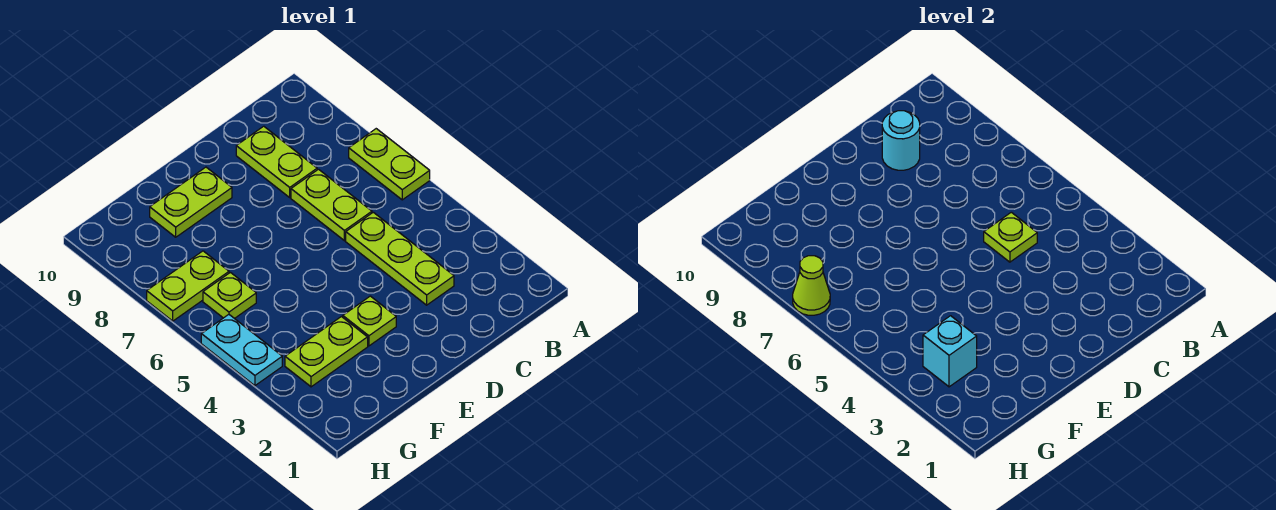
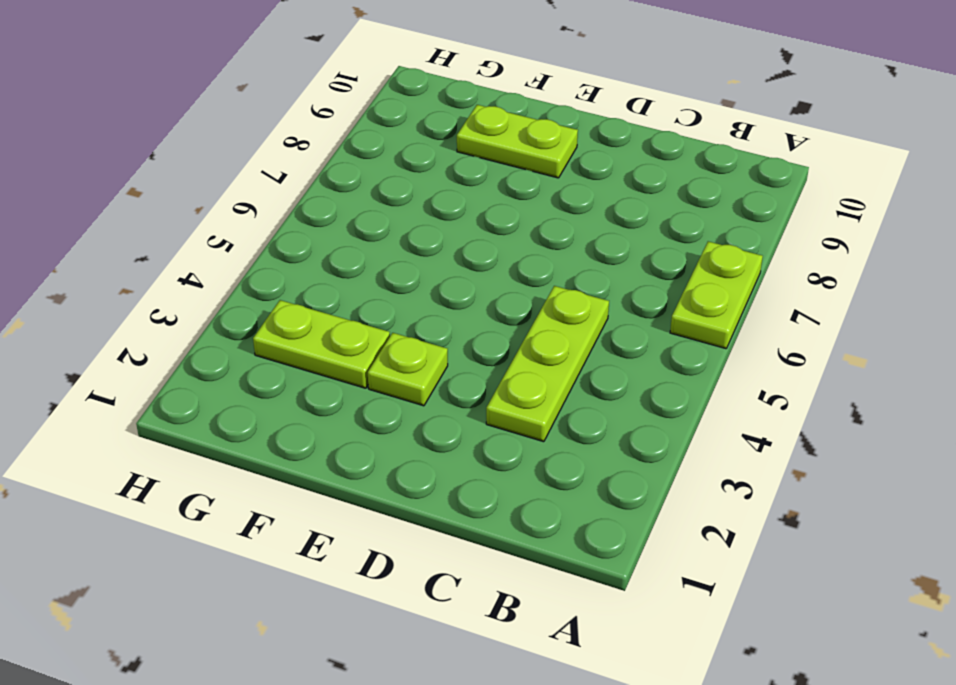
none -> lime 1x2 plate [291,169,372,241]
none -> lime 1x2 plate [236,126,317,197]
none -> lime 1x1 plate [203,272,256,319]

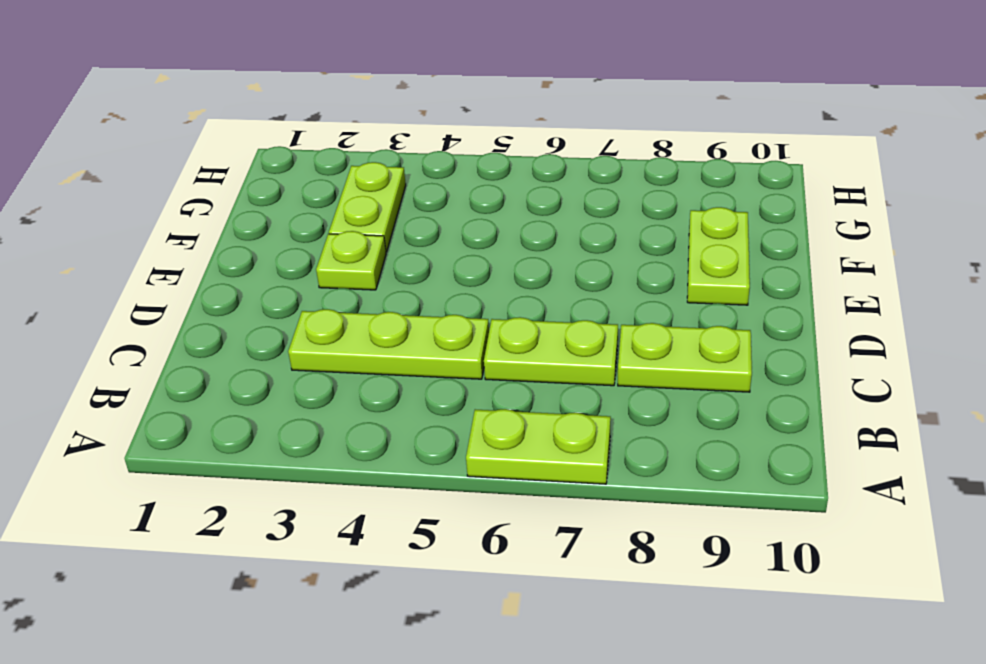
none -> lime 1x1 plate [203,272,256,319]
none -> lime 1x2 plate [147,251,229,321]
none -> cyan 1x2 plate [201,315,282,386]

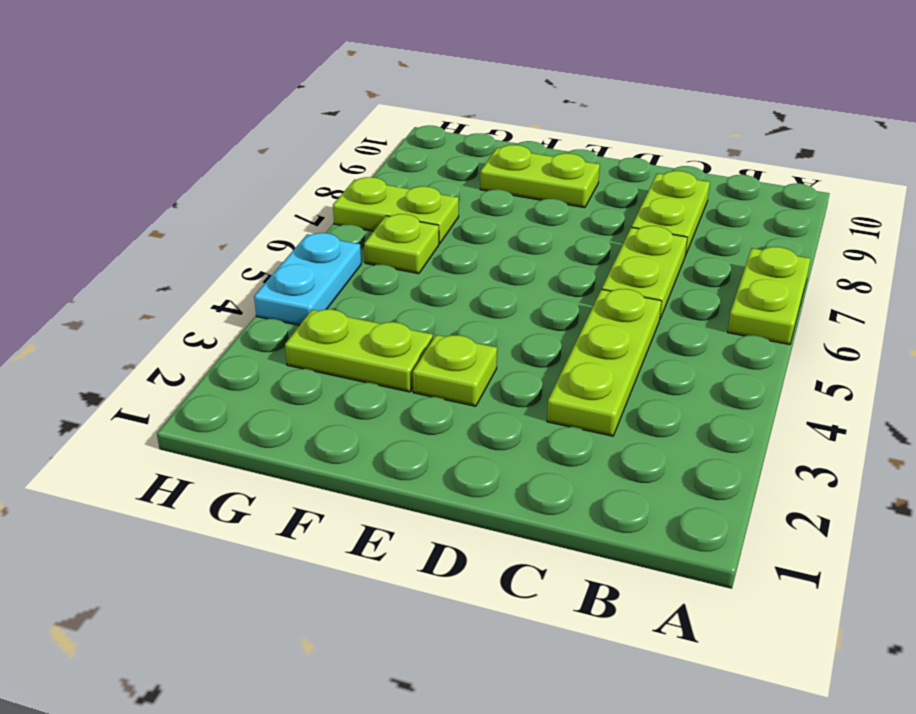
none -> lime 1x1 plate [984,212,1037,262]
none -> cyan 1x1 round brick [882,111,920,170]
none -> cyan 1x1 brick [923,316,977,387]

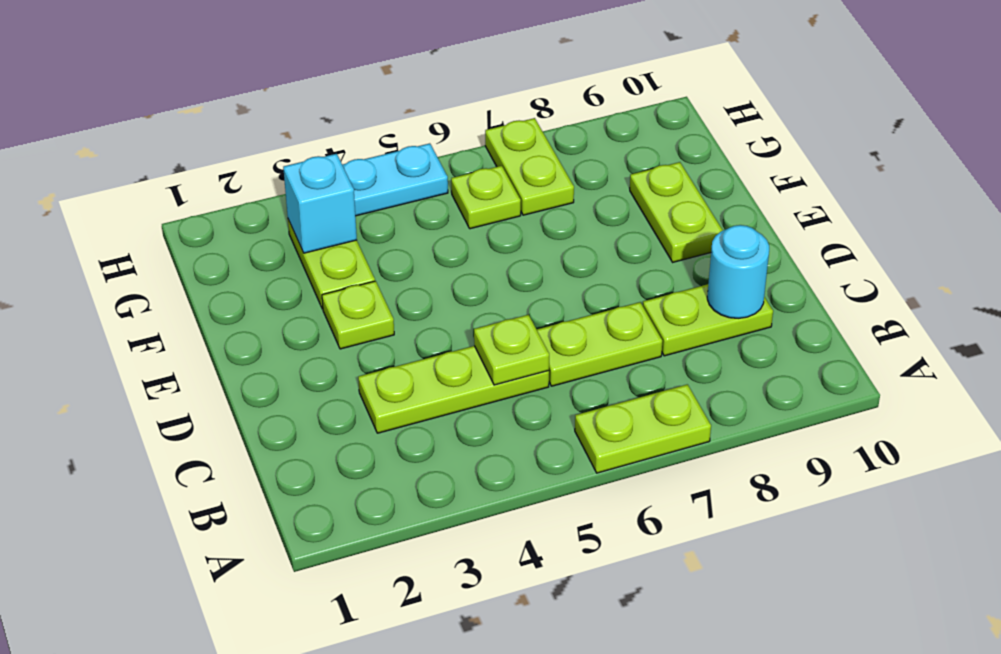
none -> lime 1x1 cone [793,256,830,315]

